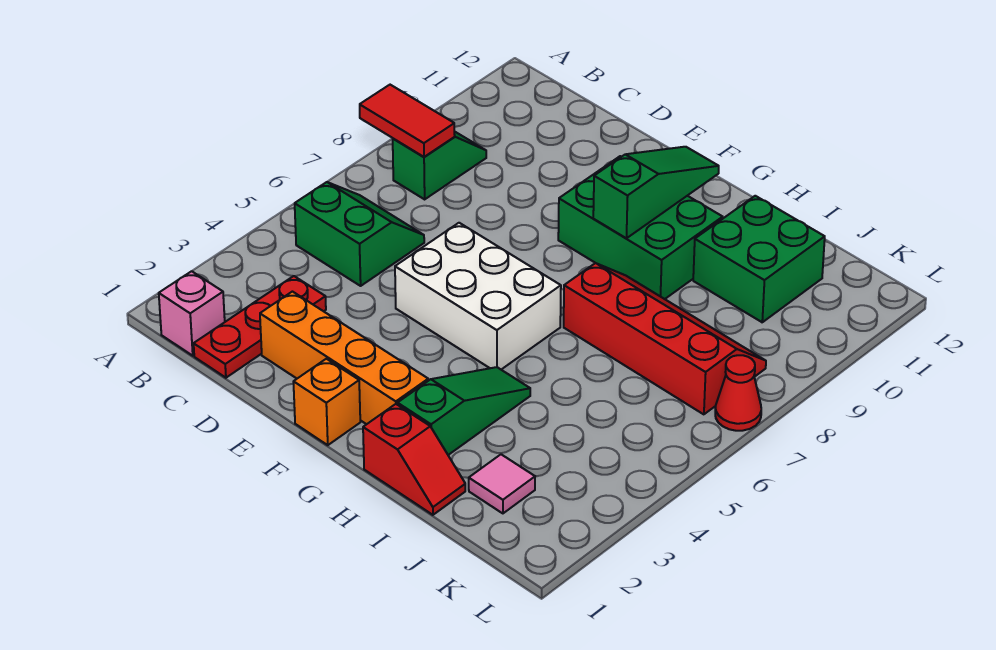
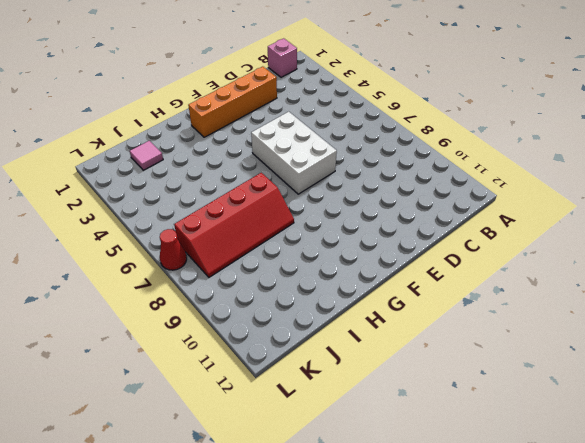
white 2x3 brick [251,112,337,194] -> white 2x3 brick turned to [395,223,561,369]
none -> green 2x2 slope [295,182,424,286]
none -> green 1x2 slope [393,131,486,199]
none -> red 1x3 plate [194,276,326,378]

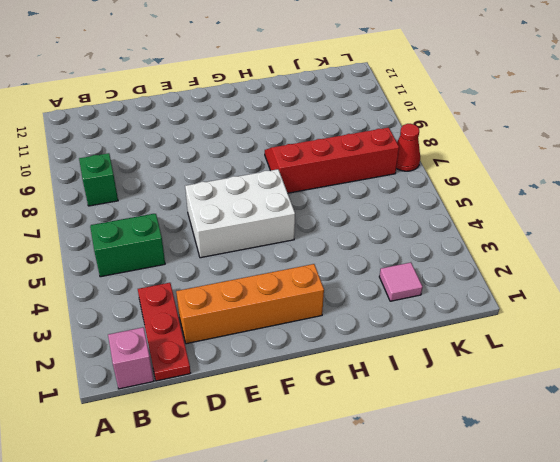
none -> orange 1x1 brick [293,359,360,445]
none -> green 2x3 brick [558,156,723,299]
none -> red 1x2 slope [363,404,465,515]

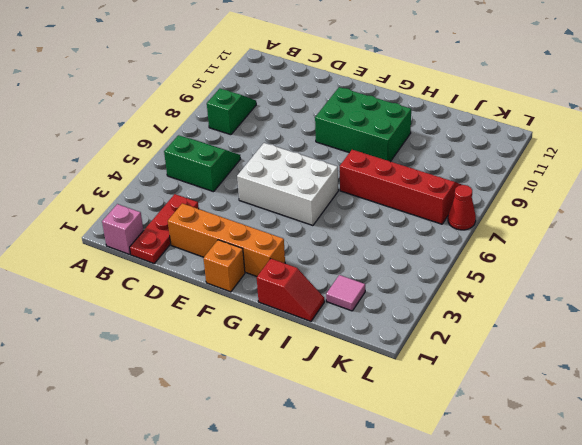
none -> green 1x3 slope [398,367,530,455]
none -> green 2x2 brick [693,196,825,322]
none -> red 1x2 tile [360,85,455,157]

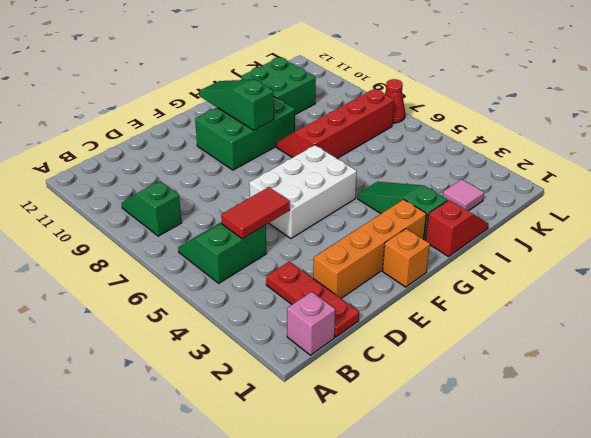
red 1x2 tile [221,187,290,239] -> red 1x2 tile moved to [360,85,455,157]

